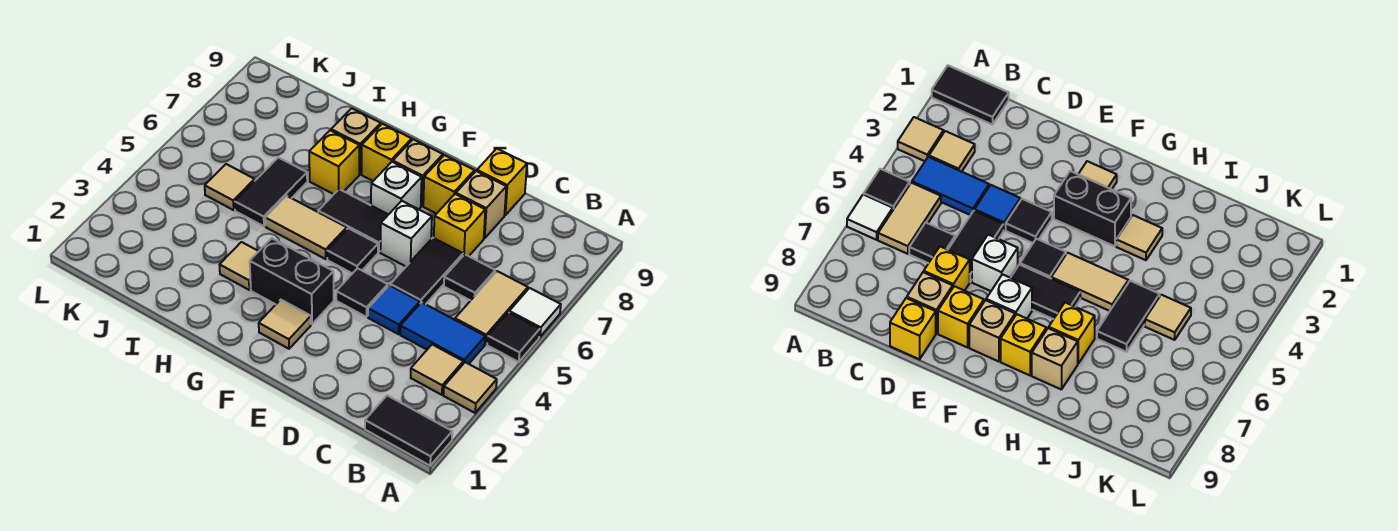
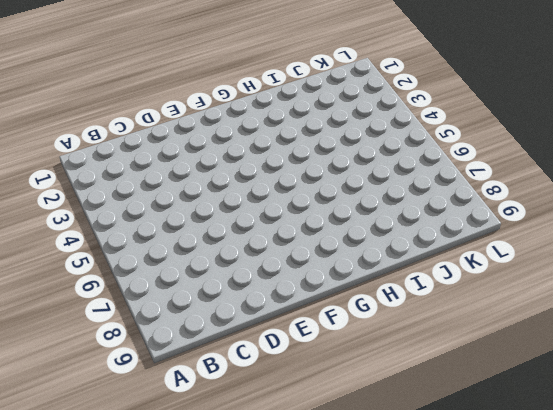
none -> black 1x2 tile [365,395,452,466]
none -> tan 1x1 tile [444,362,497,413]
none -> black 1x1 tile [487,312,540,362]

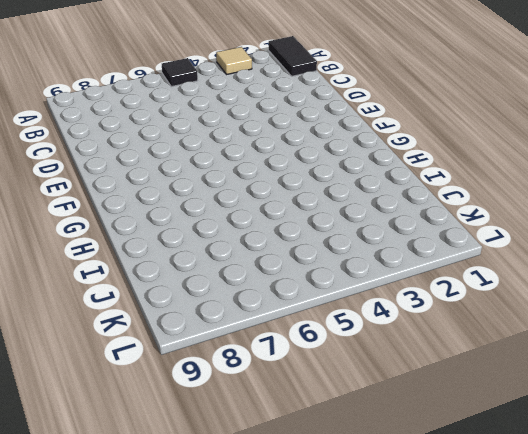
none -> white 1x1 tile [509,288,561,337]
none -> tan 1x1 tile [411,345,463,395]
none -> blue 1x2 tile [400,302,485,364]

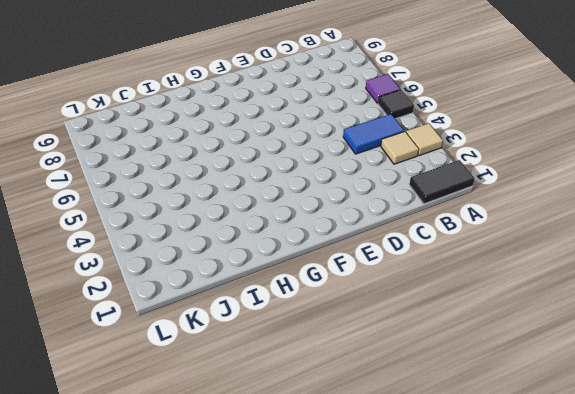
purple 1x1 tile [366,74,401,103] -> white 1x1 tile [509,288,561,337]
none -> tan 1x2 tile [455,271,528,344]
none -> black 1x1 tile [444,254,495,301]
none -> blue 1x1 tile [368,285,420,334]

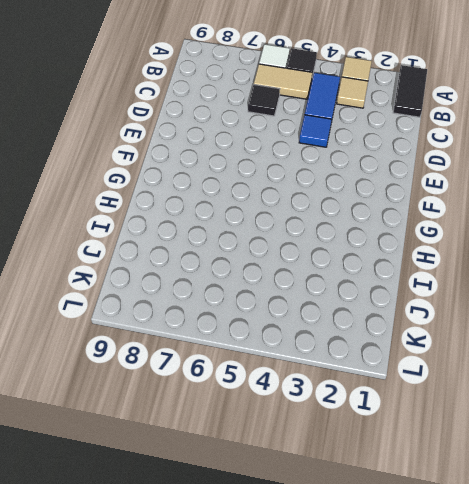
none -> black 1x2 tile [390,238,463,304]
none -> yellow 1x1 brick [434,194,485,256]
none -> tan 1x1 brick [456,171,506,238]

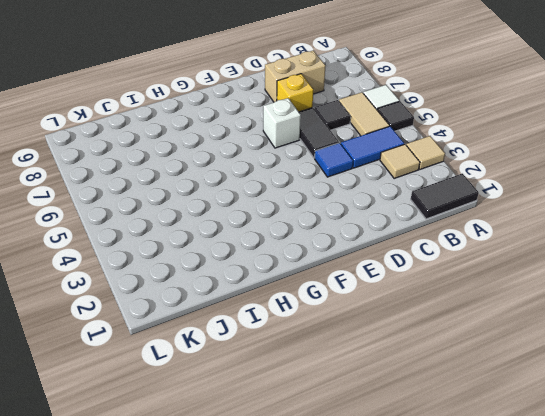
tan 1x2 brick [265,51,326,102] -> tan 1x1 brick [456,171,506,238]
none -> yellow 1x1 brick [477,149,527,215]
none -> black 1x1 tile [336,268,388,317]
none -> yellow 1x1 brick [423,155,474,214]

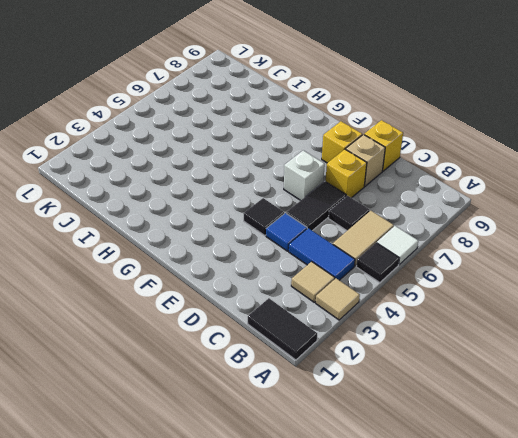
none -> tan 1x1 tile [259,300,311,349]
none -> black 1x2 brick [250,238,334,324]
none -> black 1x1 tile [327,228,378,274]

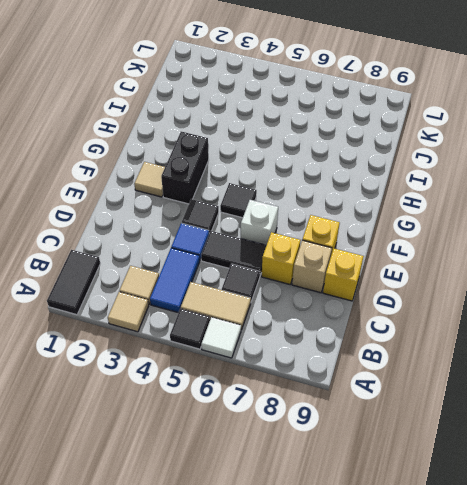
none -> black 1x2 tile [318,189,388,252]
none -> white 1x1 brick [371,162,422,215]
none -> tan 1x1 brick [393,139,443,206]

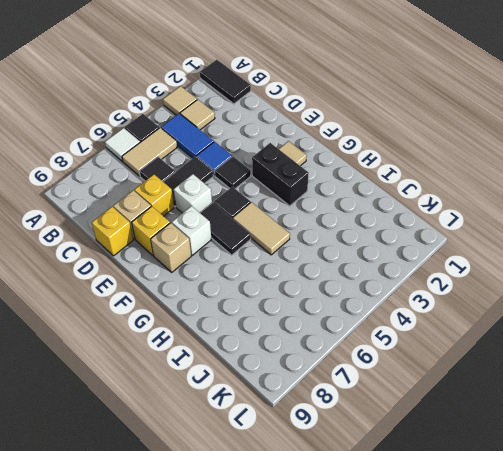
none -> yellow 1x1 brick [362,124,412,181]
none -> tan 1x1 tile [220,242,259,290]
none -> yellow 1x1 brick [309,130,359,194]

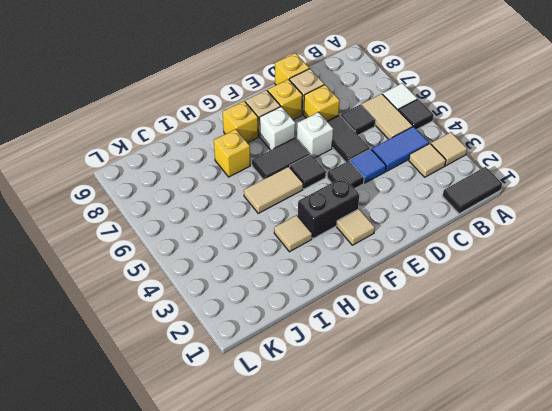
none -> tan 1x1 brick [331,108,381,174]
none -> black 1x2 tile [235,157,307,226]
none -> tan 1x1 tile [205,164,255,210]

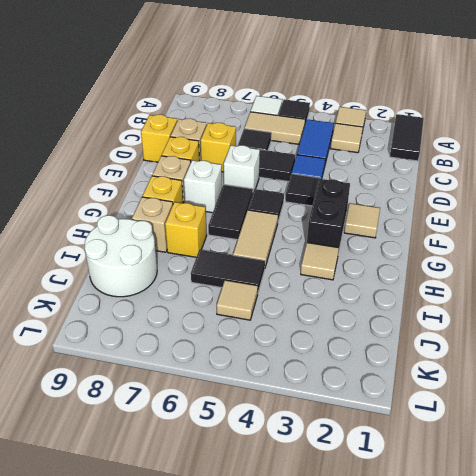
white 2x2 round brick [85,215,157,297] -> none

